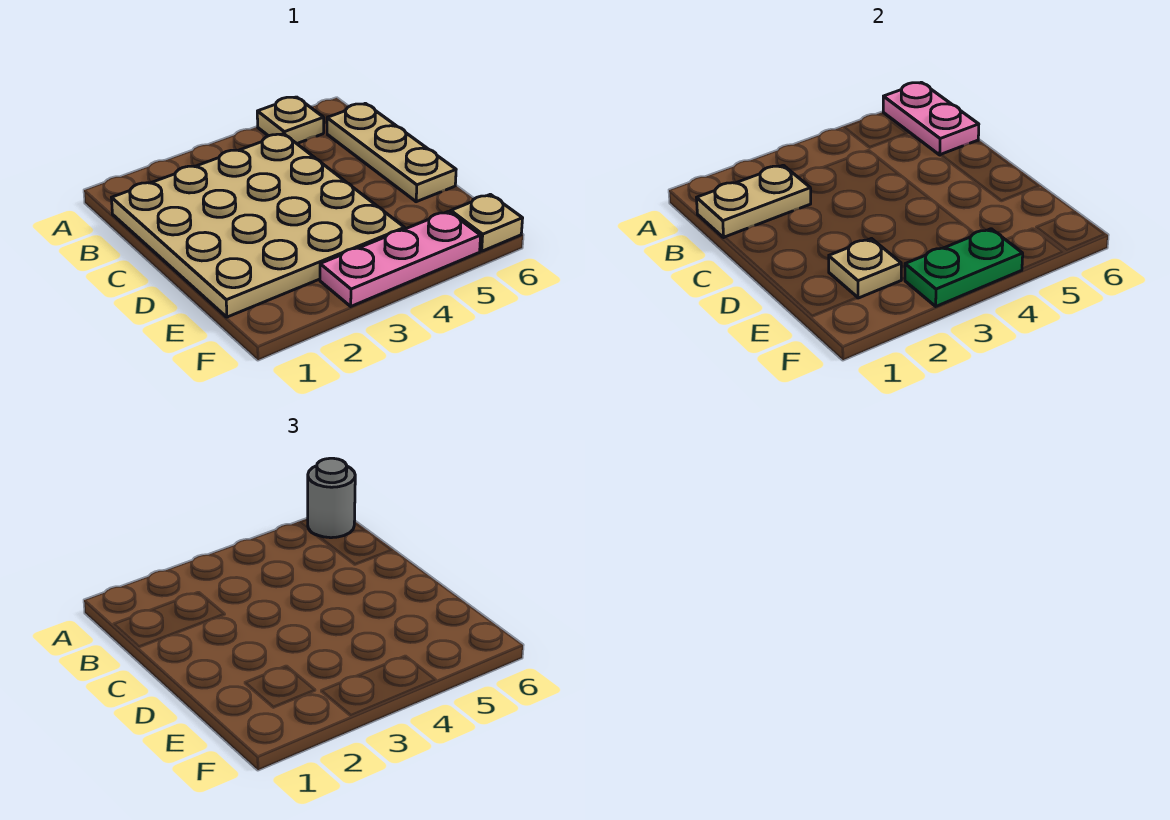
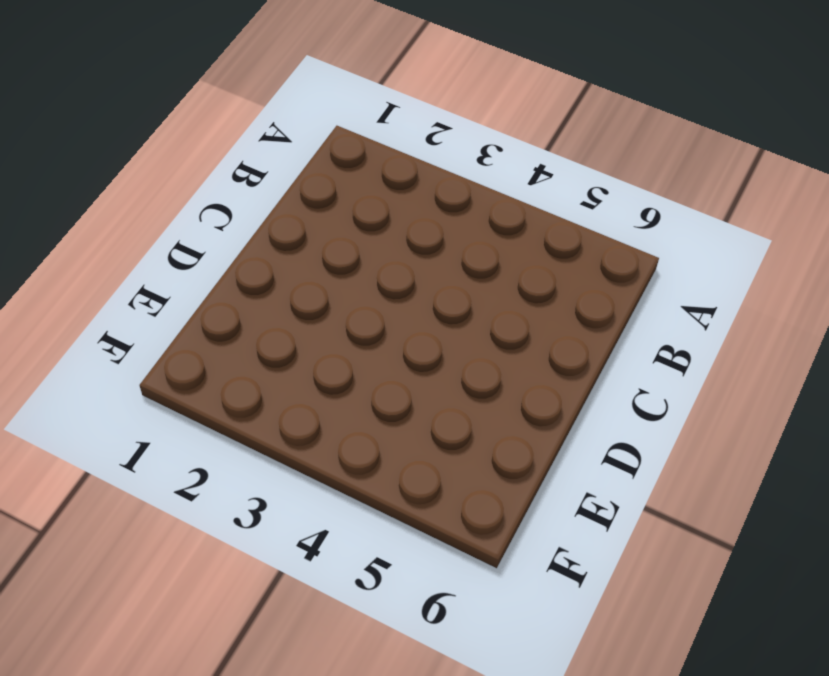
none -> tan 1x1 plate [257,97,324,144]
none -> tan 4x4 plate [112,134,405,317]

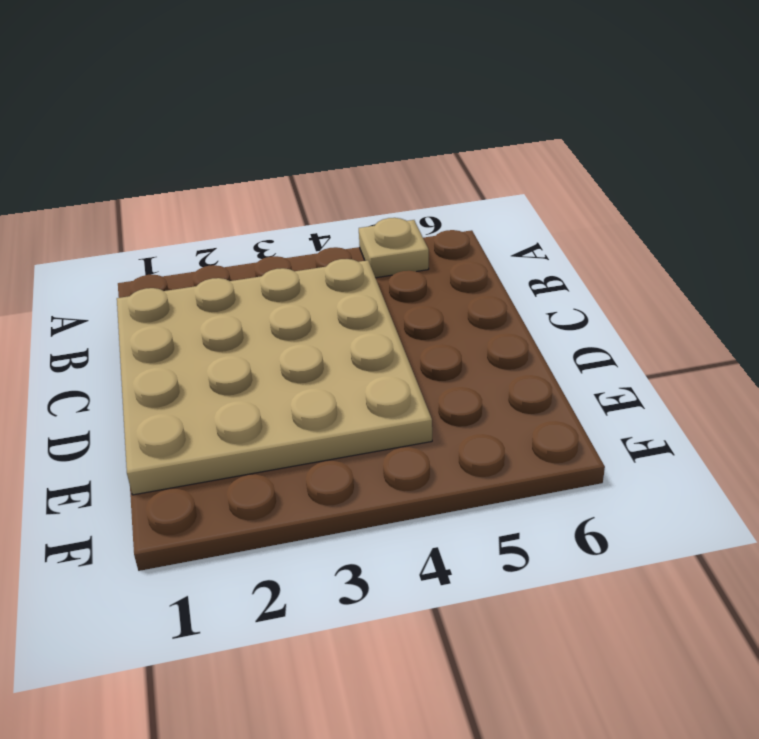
none -> tan 1x3 plate [327,103,456,202]
none -> pink 1x3 plate [320,211,481,306]

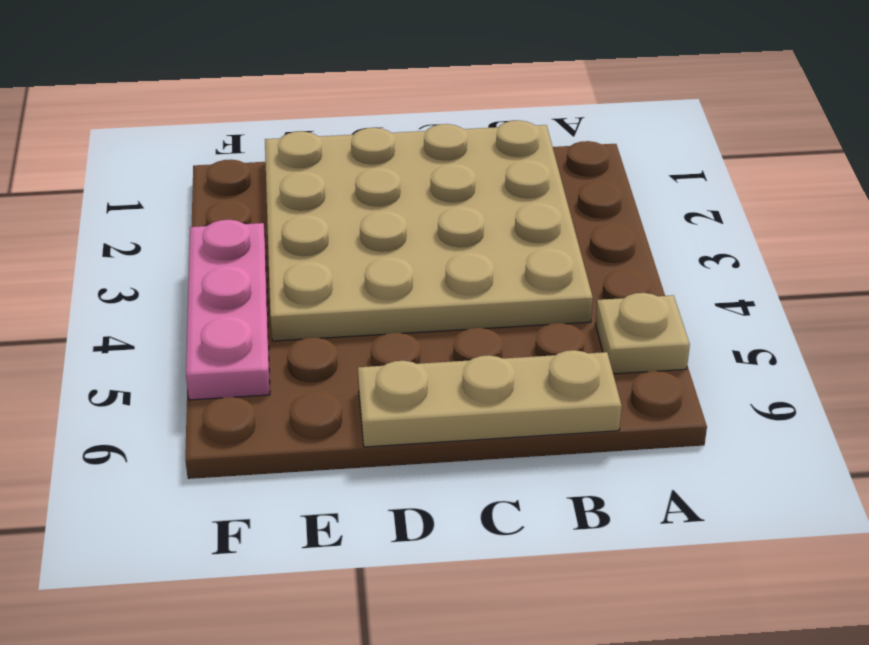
none -> tan 1x1 plate [451,194,523,251]
none -> pink 1x2 plate [883,82,979,155]

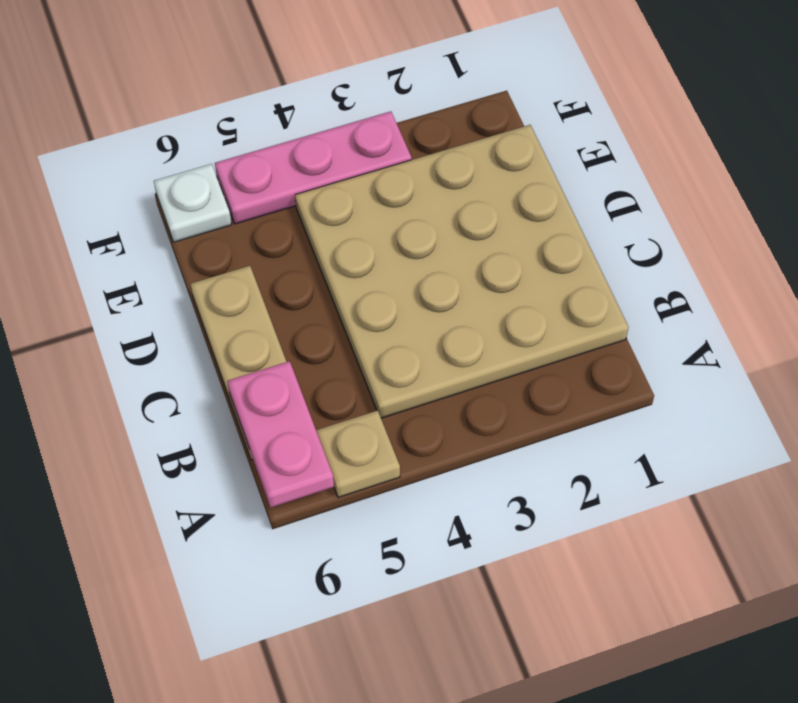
white 1x1 plate [154,164,232,242] -> tan 1x1 plate [451,194,523,251]
none -> tan 1x2 plate [697,165,811,237]
none -> tan 1x1 plate [829,239,901,298]

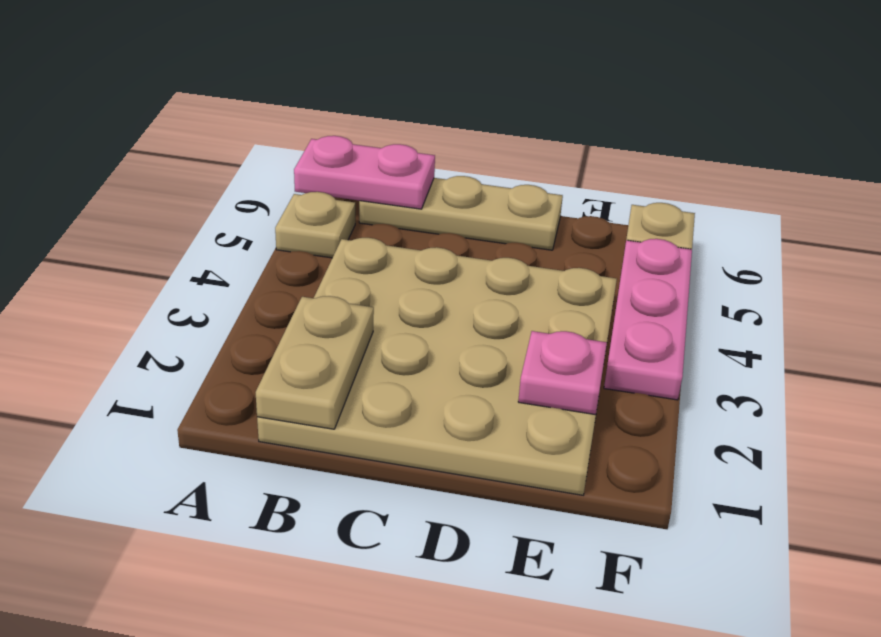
pink 1x1 plate [518,331,607,415] -> tan 1x1 plate [829,239,901,298]
none -> green 1x2 plate [905,229,1023,306]
none -> grey 1x1 round brick [308,458,355,538]

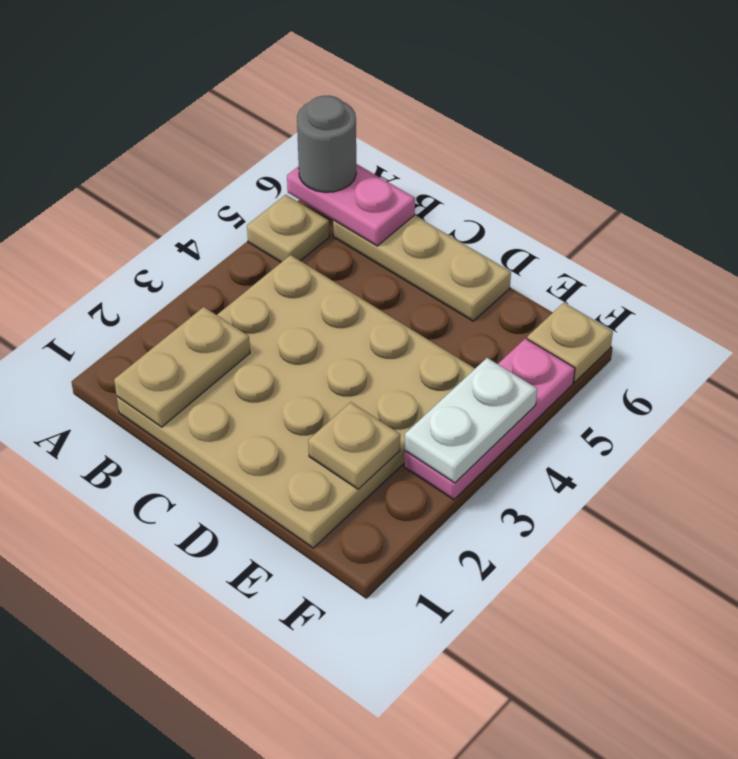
white 1x2 plate [405,358,537,483] -> green 1x2 plate [905,229,1023,306]

